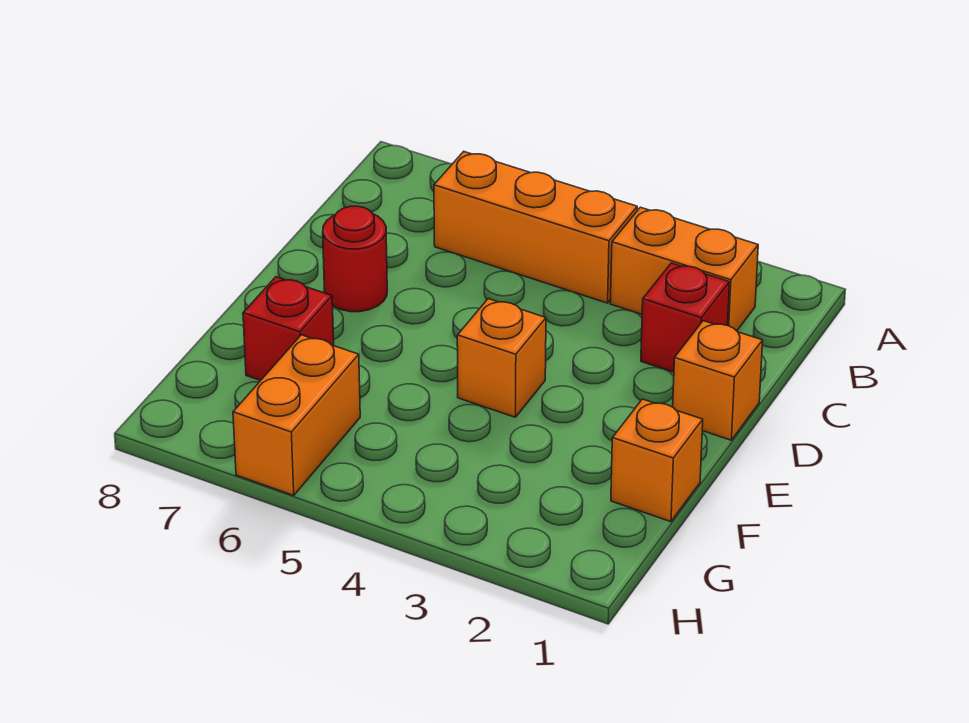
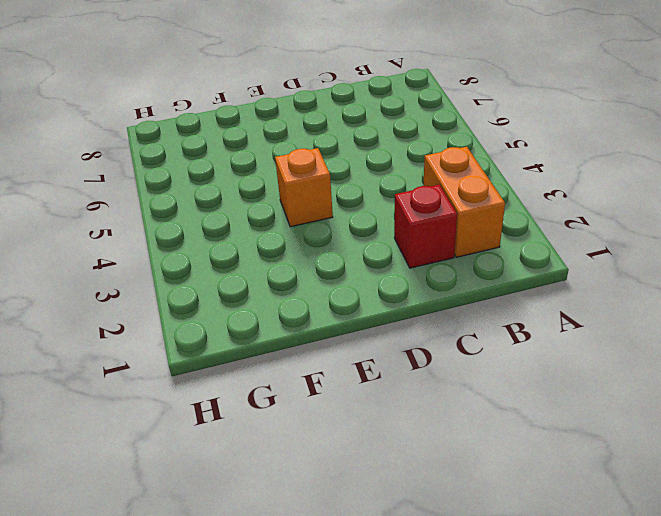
none -> orange 1x3 brick [434,151,637,303]
none -> orange 1x1 brick [673,321,763,440]

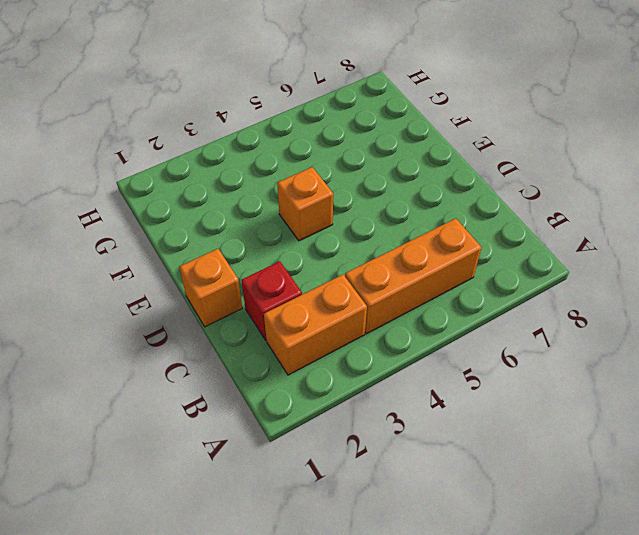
none -> red 1x1 round brick [323,206,387,312]
none -> orange 1x1 brick [611,399,703,522]

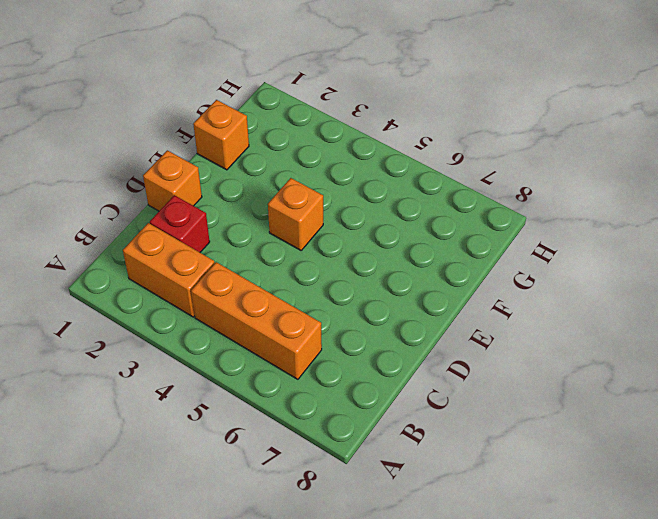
none -> red 1x1 round brick [323,206,387,312]
none -> red 1x1 brick [243,277,334,380]

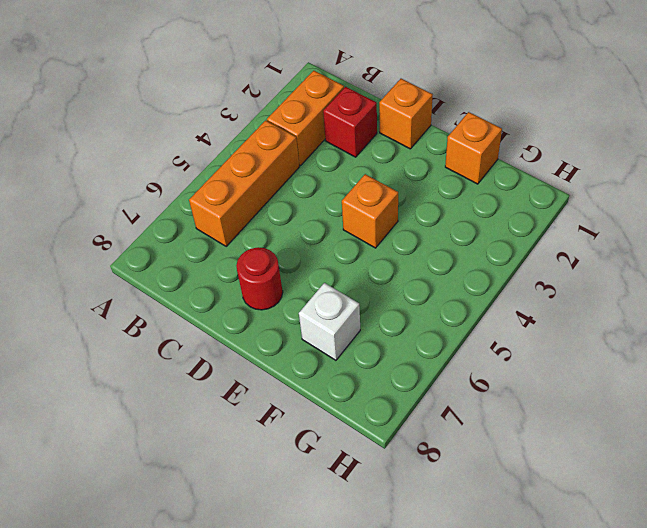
white 1x1 brick [299,283,360,360] -> red 1x1 brick [243,277,334,380]
none -> orange 1x2 brick [233,335,360,496]

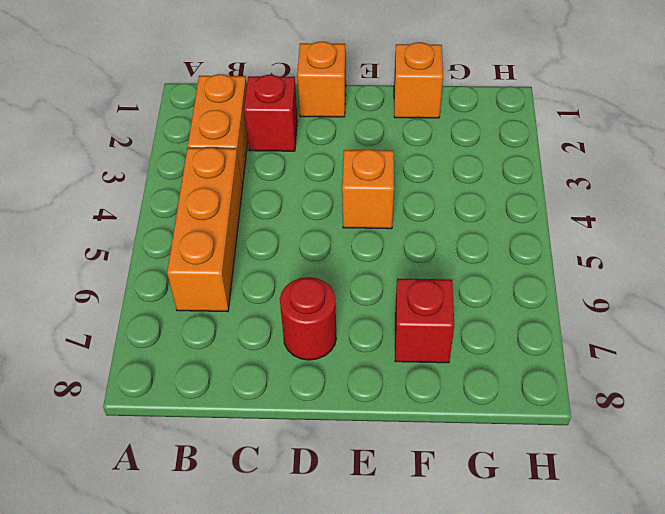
none -> orange 1x2 brick [233,335,360,496]

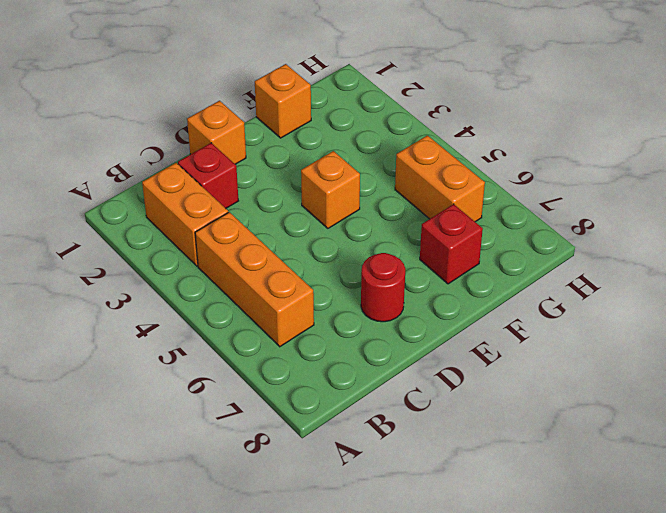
orange 1x2 brick [395,135,485,222] -> orange 1x2 brick turned to [233,335,360,496]

